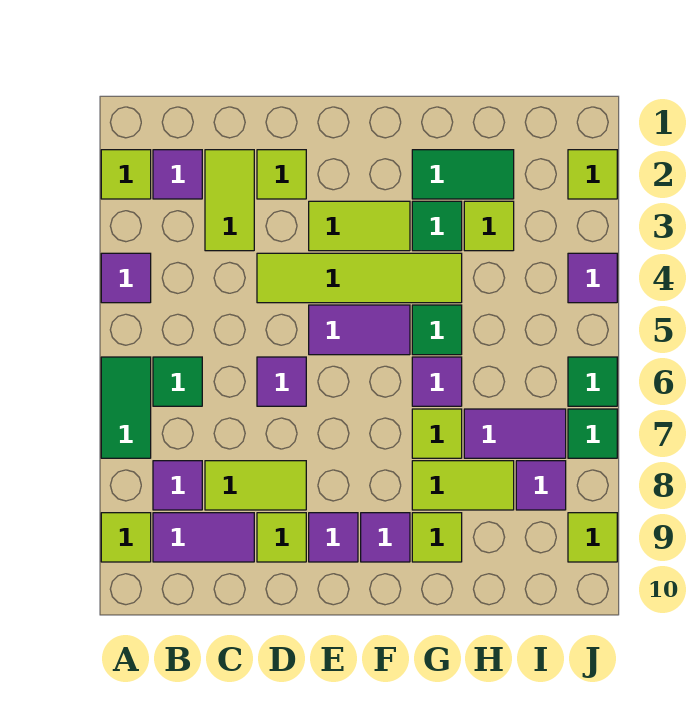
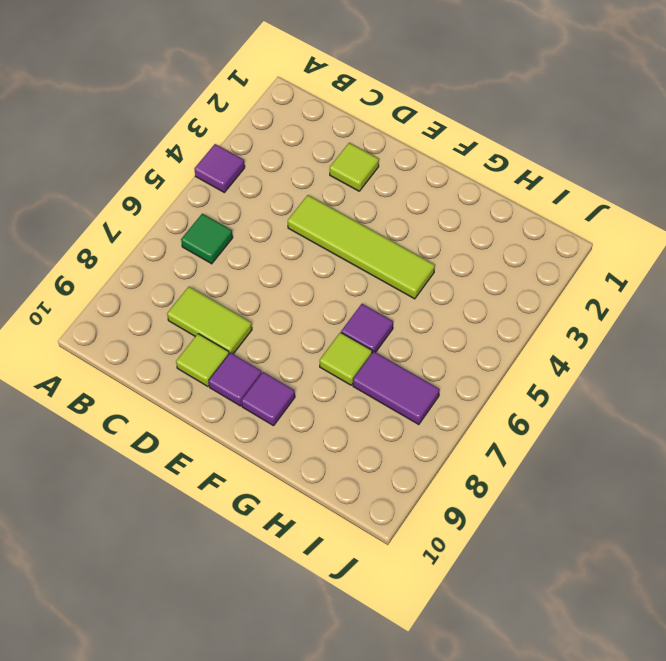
none -> lime 1x1 tile [101,150,151,199]
none -> green 1x2 tile [101,357,151,458]
none -> lime 1x1 tile [101,513,151,562]
none -> purple 1x1 tile [153,150,202,199]

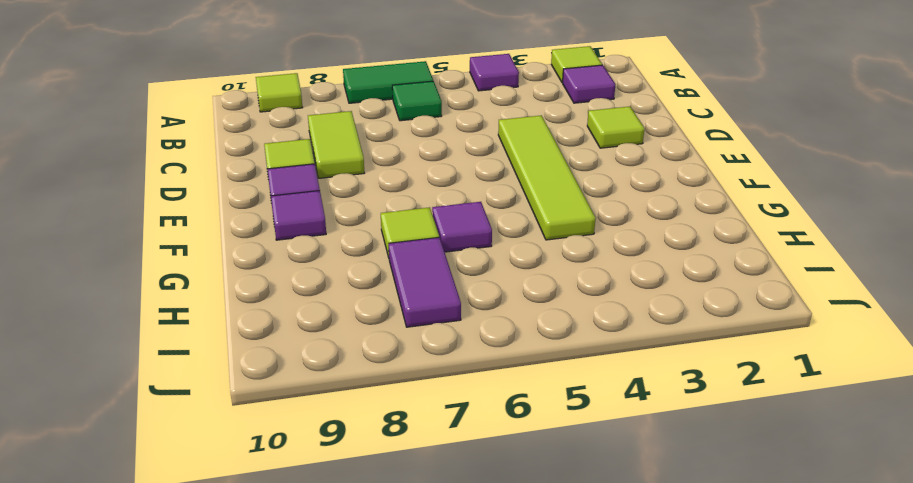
none -> purple 1x1 tile [153,461,202,510]
none -> purple 1x2 tile [153,513,254,562]
none -> lime 1x2 tile [205,150,254,251]
none -> purple 1x1 tile [257,357,306,406]

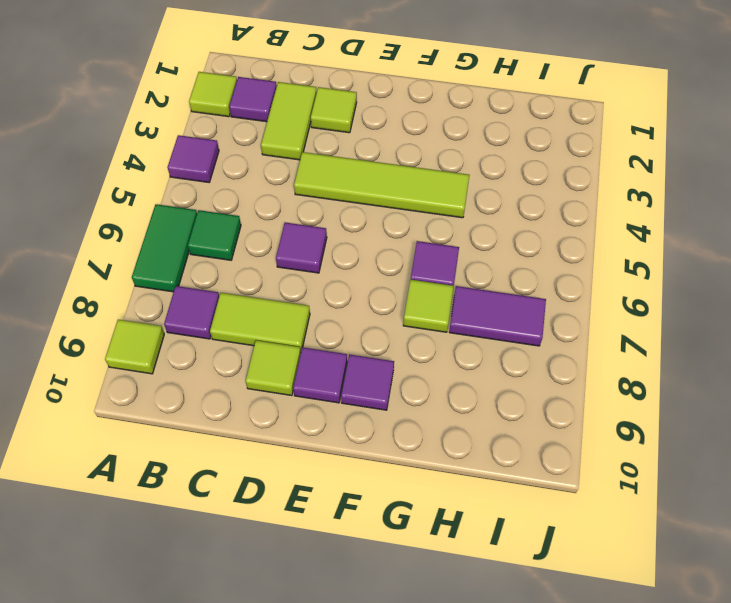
none -> purple 1x2 tile [153,513,254,562]
none -> lime 1x2 tile [309,201,410,251]
none -> purple 1x2 tile [309,305,410,355]
none -> green 1x2 tile [412,150,514,199]

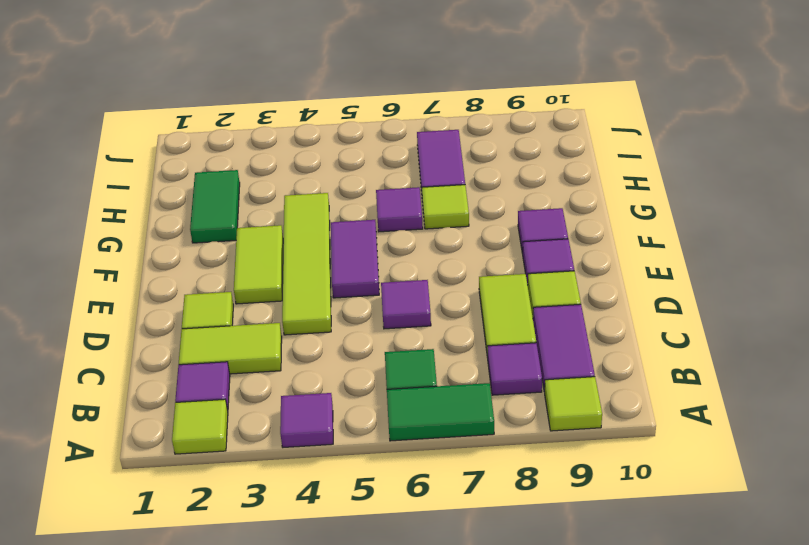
none -> green 1x1 tile [412,201,462,251]
none -> green 1x1 tile [412,305,462,355]
none -> lime 1x2 tile [412,461,514,510]
none -> lime 1x1 tile [412,513,462,562]

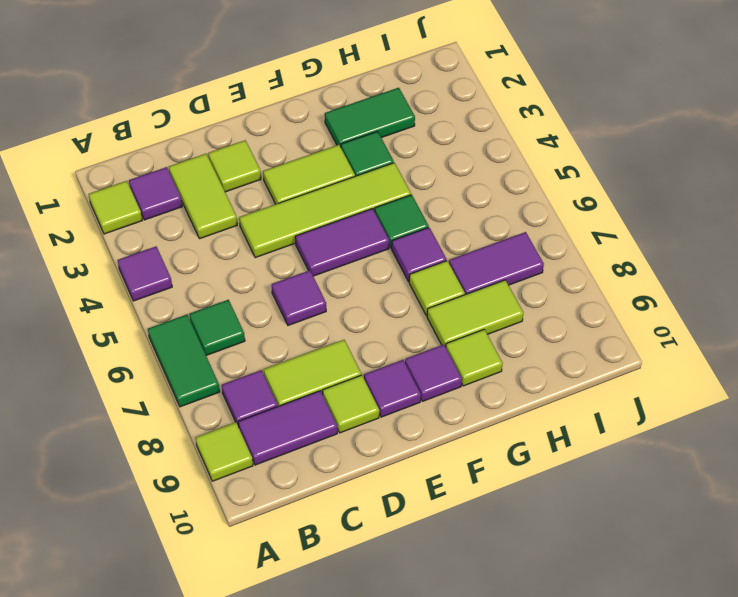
none -> lime 1x1 tile [464,201,514,251]
none -> purple 1x1 tile [516,461,566,510]
none -> lime 1x1 tile [568,150,617,199]
none -> purple 1x1 tile [568,253,617,303]

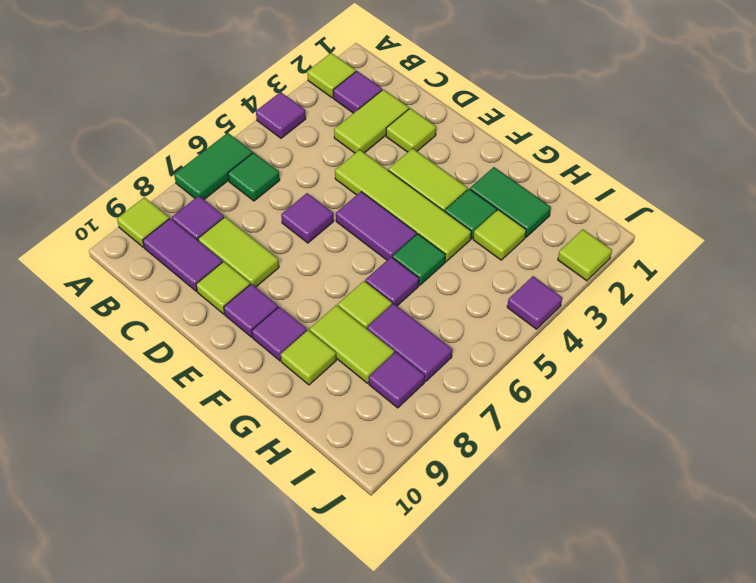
none -> green 1x1 tile [568,357,617,406]
none -> green 1x1 tile [568,409,617,458]
none -> lime 1x1 tile [568,513,617,562]

